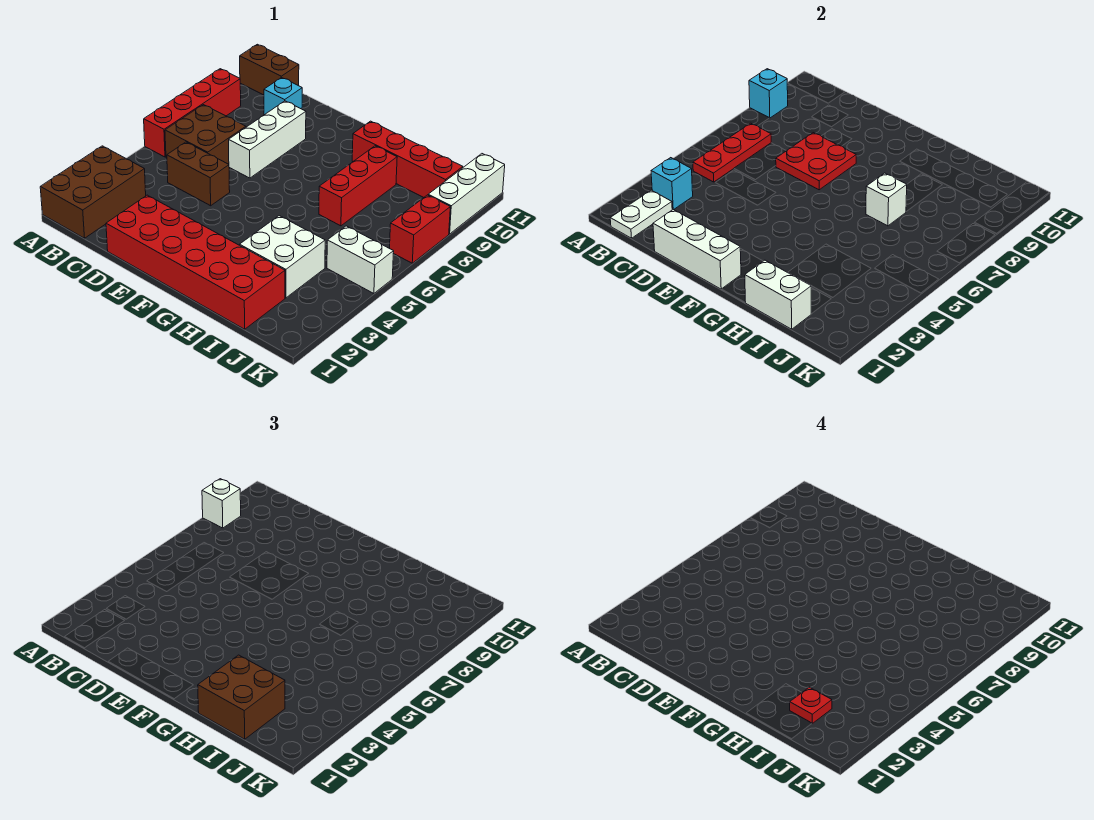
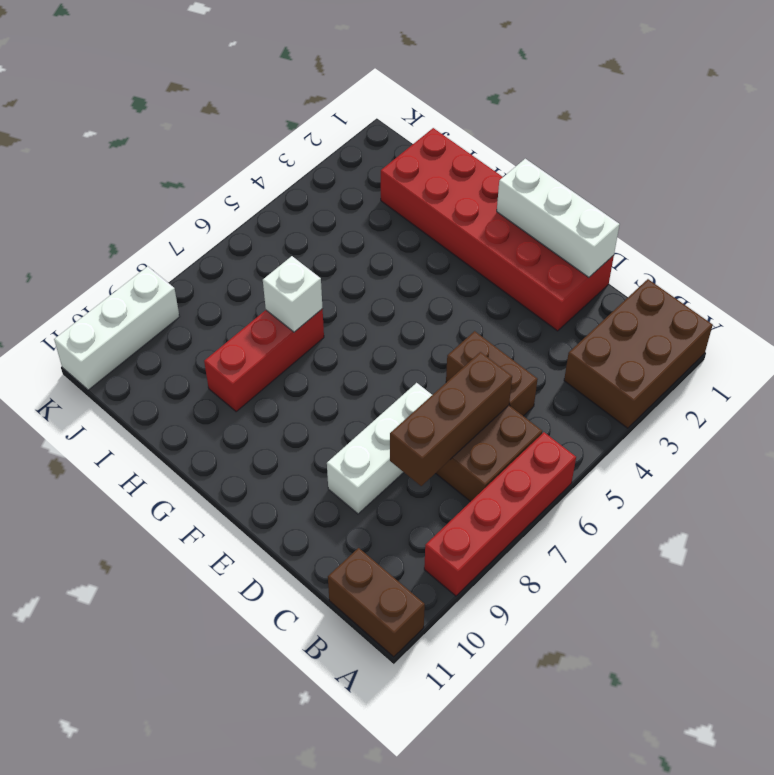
brown 1x3 brick [390,352,512,486] -> none
none -> cyan 1x1 brick [264,77,302,115]
none -> red 1x4 brick [352,121,463,197]
none -> white 2x2 brick [240,216,325,298]

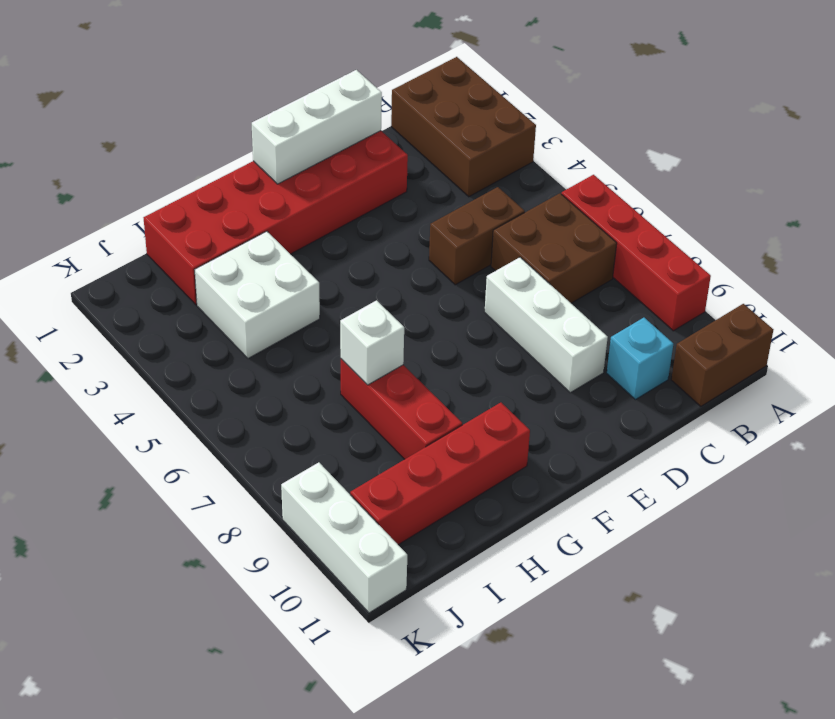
none -> white 1x2 brick [327,226,394,293]
none -> red 1x2 brick [390,195,450,263]
none -> cyan 1x1 brick [749,69,788,118]

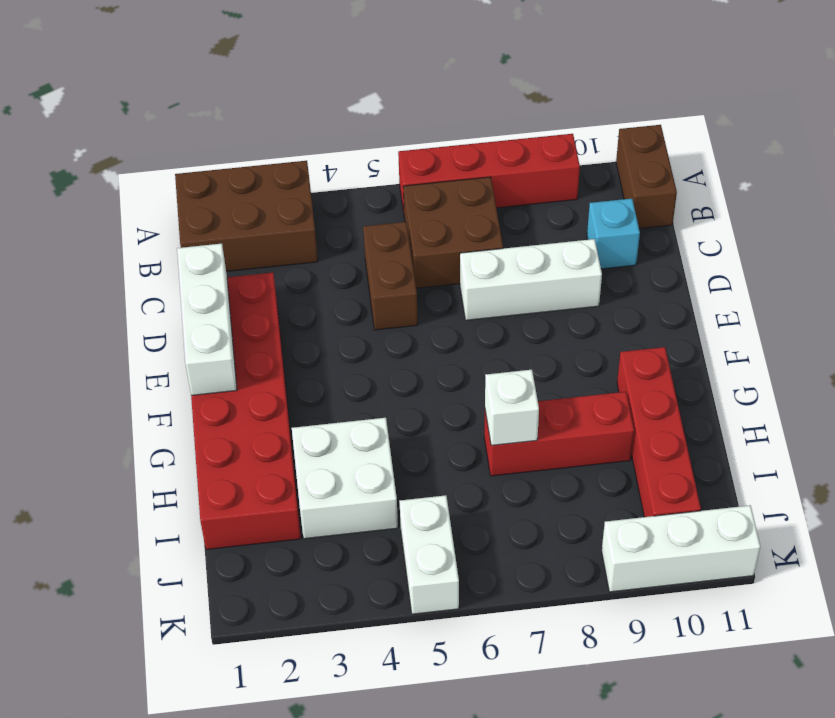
none -> red 1x2 brick [390,195,450,263]
none -> cyan 1x1 brick [749,69,788,118]
none -> white 1x2 plate [610,190,673,238]

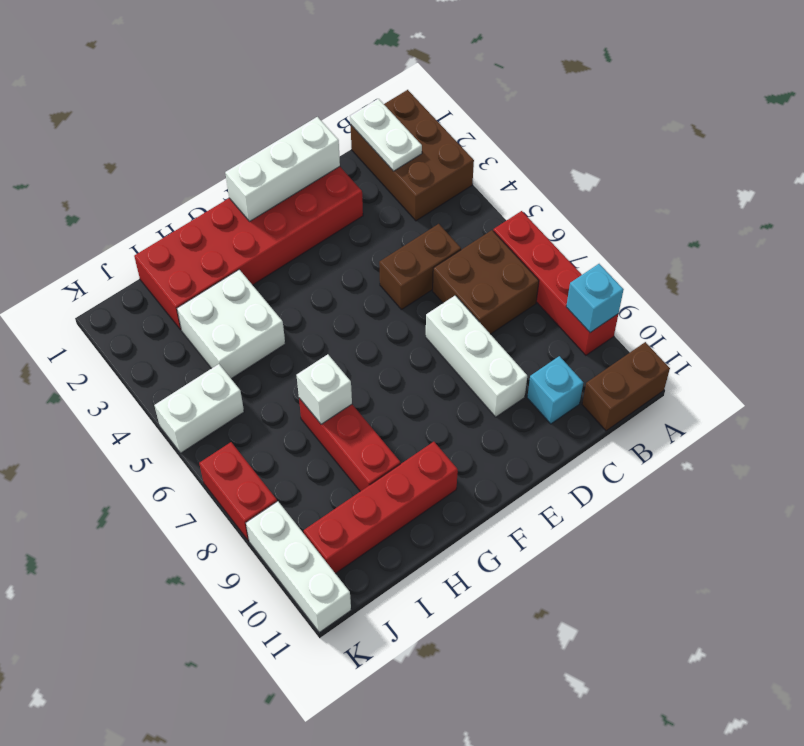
none -> cyan 1x1 brick [651,158,693,210]
none -> red 1x3 plate [693,123,771,182]
none -> red 2x2 plate [776,133,856,190]

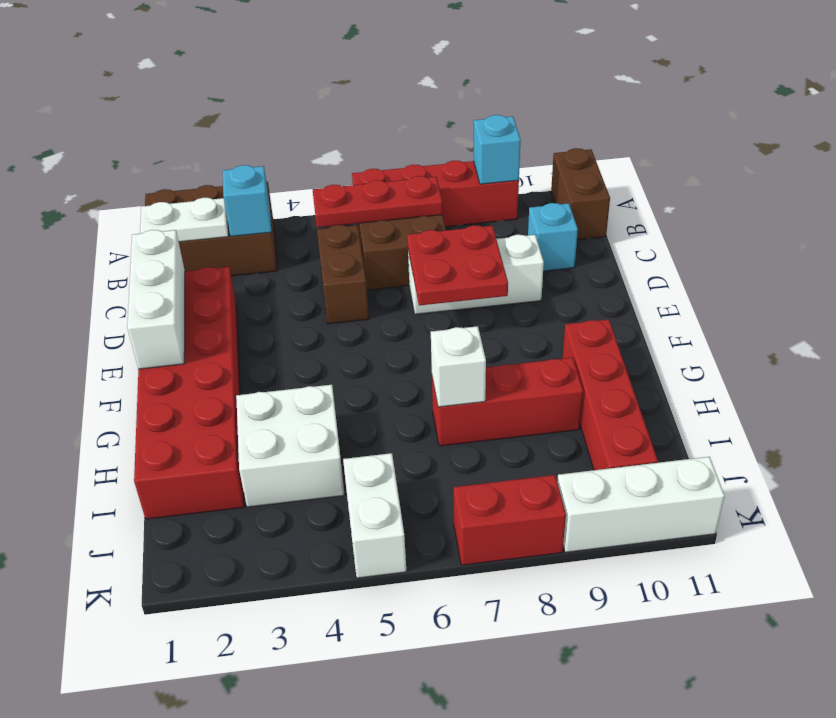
none -> white 1x2 brick [745,260,811,329]
none -> white 1x1 brick [202,479,241,528]
none -> brown 2x2 brick [198,655,285,739]

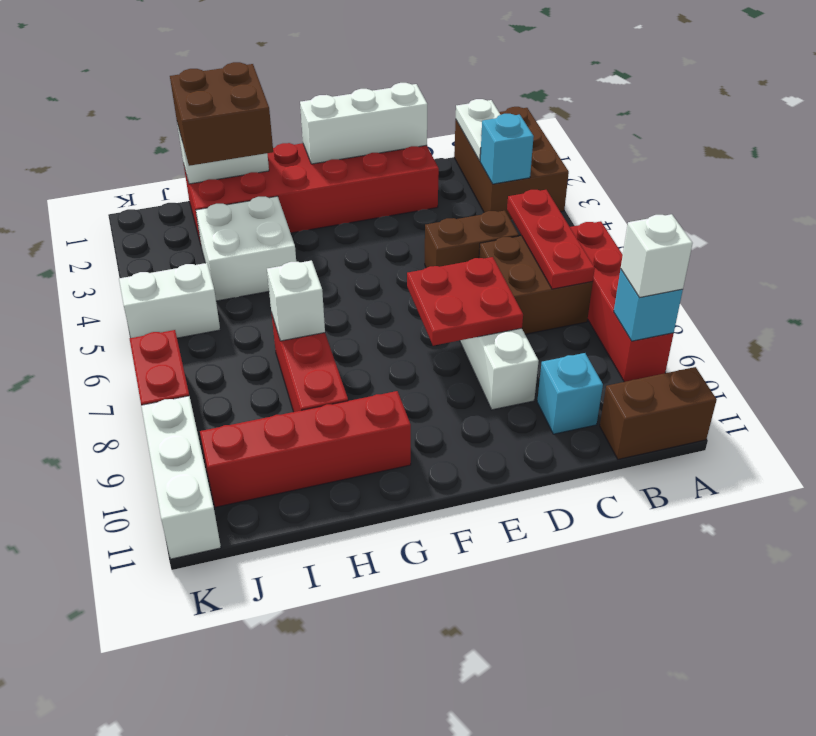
none -> red 1x1 plate [790,687,832,723]

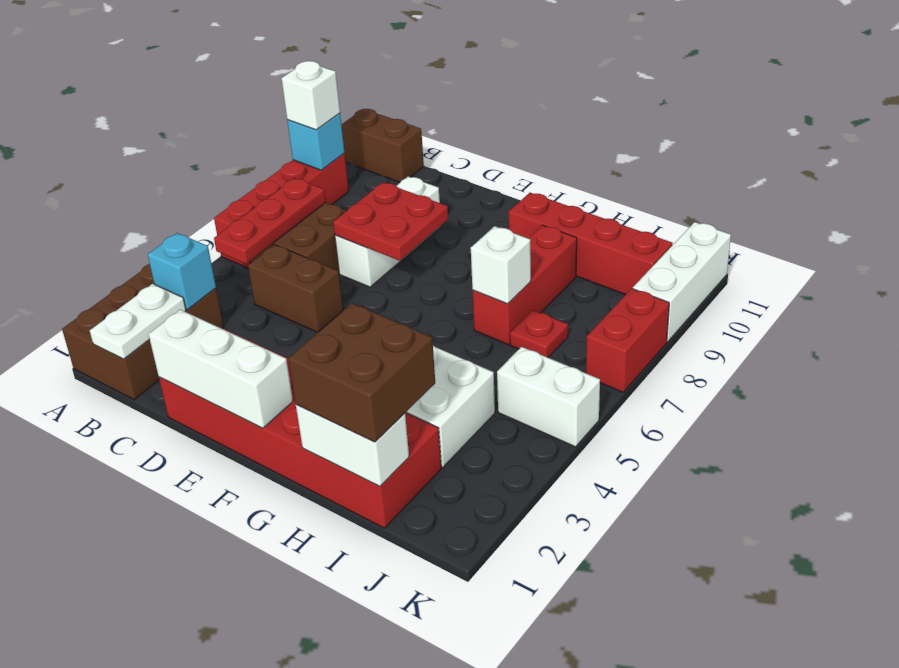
red 1x1 plate [510,310,568,357] -> red 1x1 plate moved to [790,687,832,723]
none -> cyan 1x1 brick [264,77,302,115]

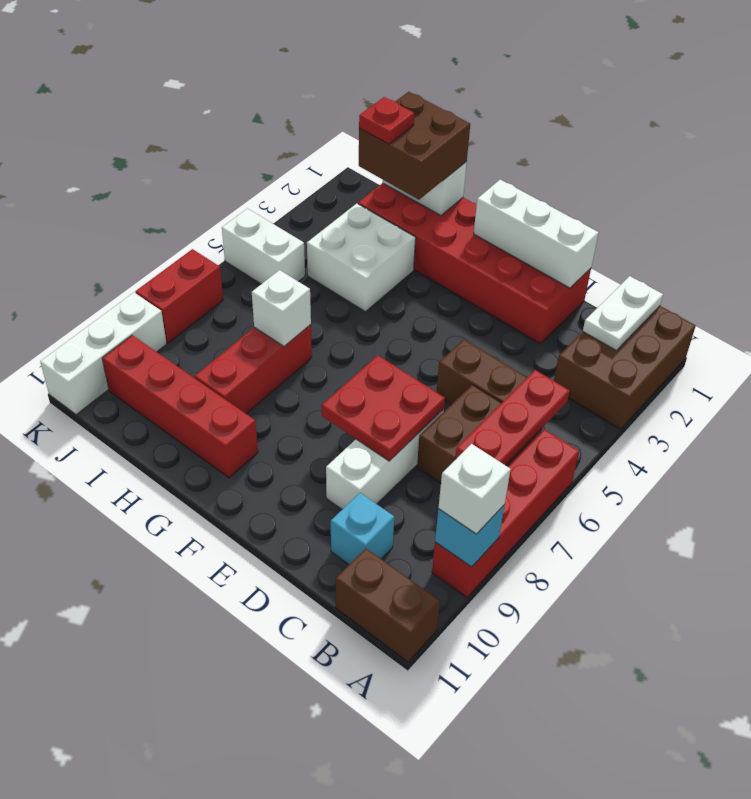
none -> cyan 1x1 brick [651,158,693,210]

